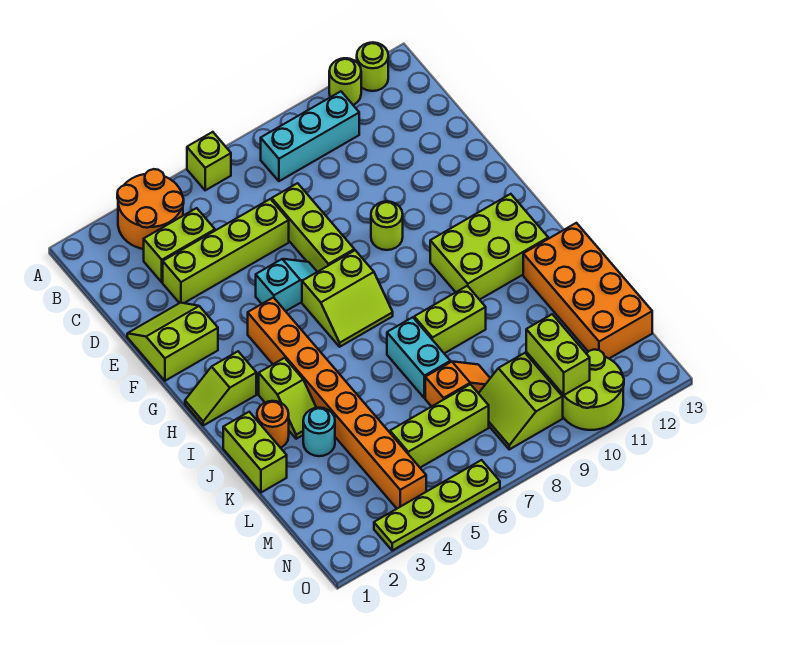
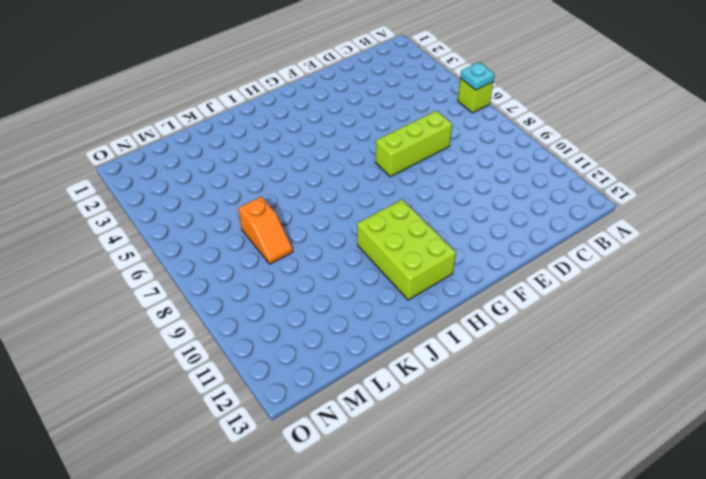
cyan 1x1 plate [460,62,495,90] -> none
none -> orange 2x2 round brick [117,169,184,249]
none -> lime 1x1 round brick [329,58,361,105]
none -> lime 1x1 round brick [357,42,388,91]

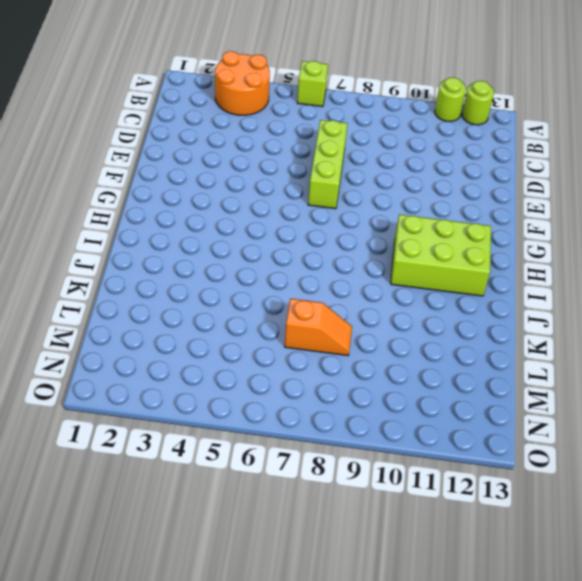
none -> cyan 1x3 brick [261,91,359,181]
none -> lime 1x2 brick [144,208,215,282]
none -> lime 1x4 brick [163,199,289,303]

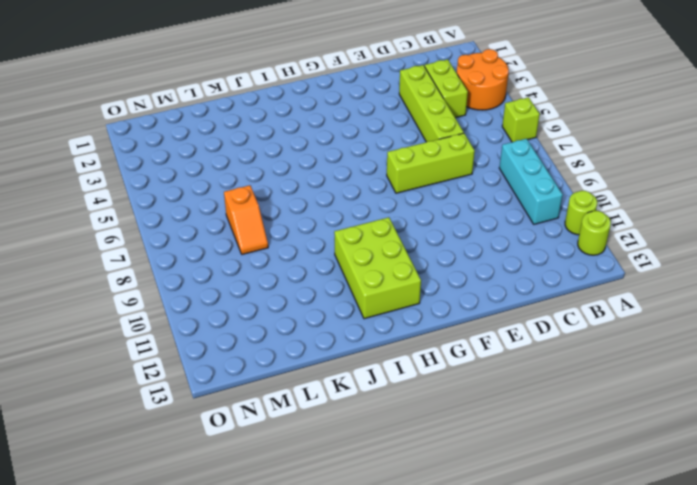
none -> lime 2x2 slope [127,303,218,381]
none -> cyan 1x2 slope [256,259,317,311]
none -> lime 1x1 round brick [371,201,403,250]

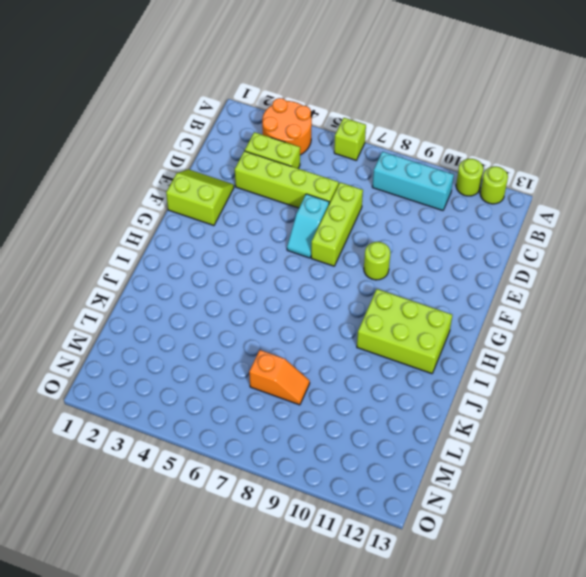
cyan 1x2 slope [287,194,329,258] -> cyan 1x2 slope turned to [256,259,317,311]
none -> orange 1x8 brick [248,298,426,508]
none -> lime 2x2 slope [302,250,393,347]
none -> lime 1x2 slope [185,351,256,425]

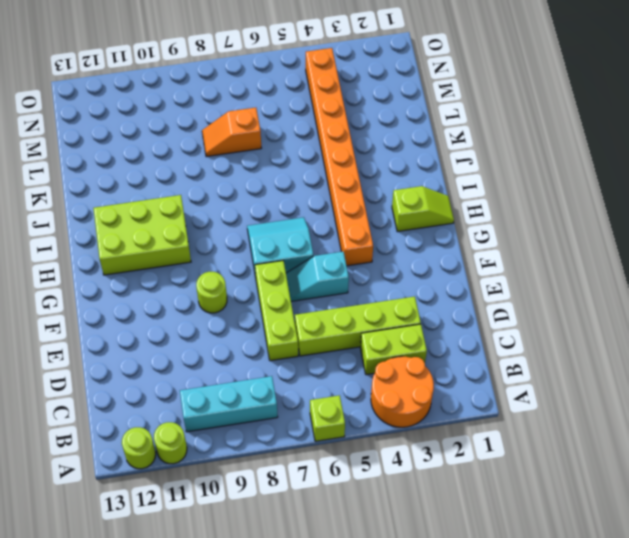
cyan 2x2 slope [247,217,313,277] -> lime 2x2 slope [302,250,393,347]
none -> lime 2x2 slope [127,303,218,381]
none -> lime 1x2 slope [259,358,316,439]
none -> lime 1x2 brick [223,412,287,492]

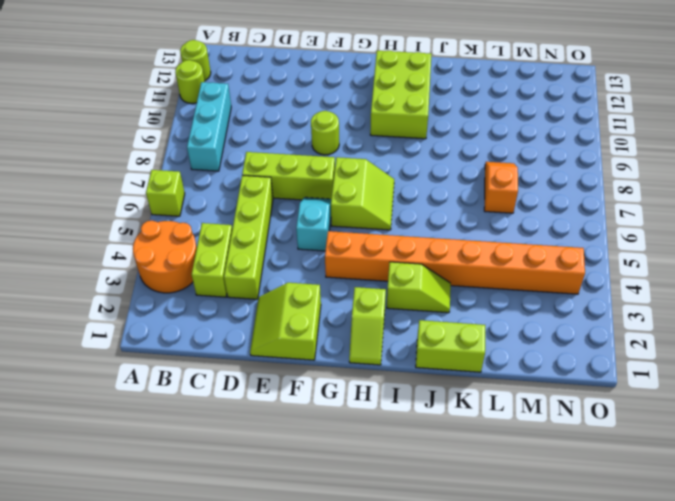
none -> orange 1x1 round brick [257,401,289,448]
none -> cyan 1x2 brick [387,317,450,398]
none -> lime 1x2 brick [414,286,486,353]

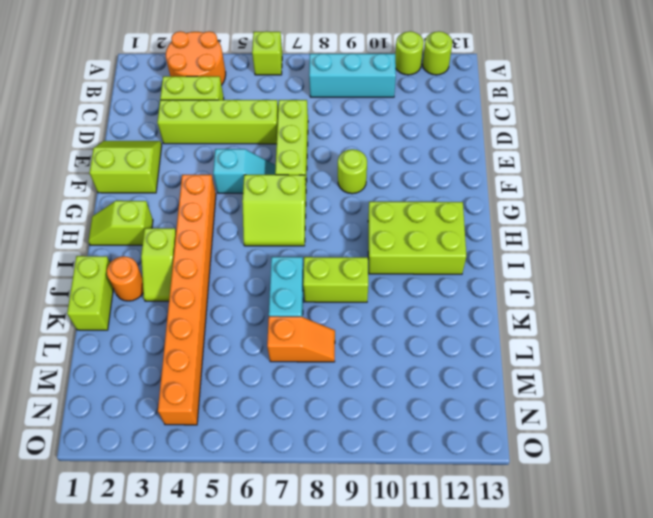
none -> orange 2x4 brick [523,223,652,358]
none -> cyan 1x1 round brick [303,408,335,456]
none -> lime 1x3 brick [390,384,489,468]

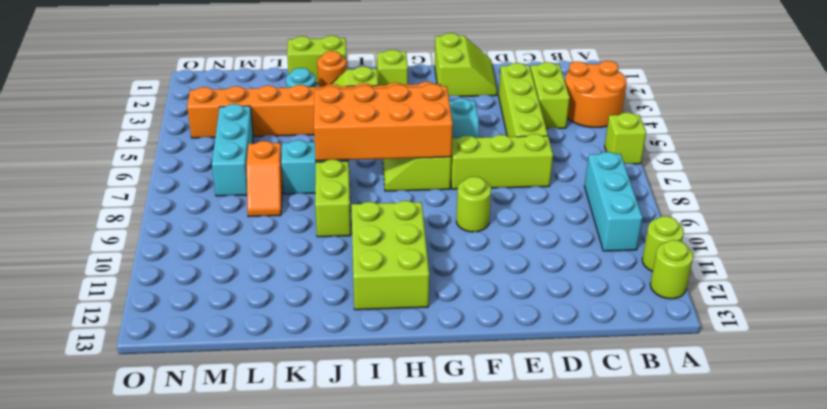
orange 2x4 brick [314,84,453,161] -> orange 2x4 brick moved to [523,223,652,358]
cyan 1x3 brick [212,104,253,196] -> lime 1x3 brick [390,384,489,468]
none -> lime 2x2 slope [479,353,563,449]
none -> lime 2x2 round brick [558,350,624,430]
none -> lime 1x4 plate [374,460,500,550]

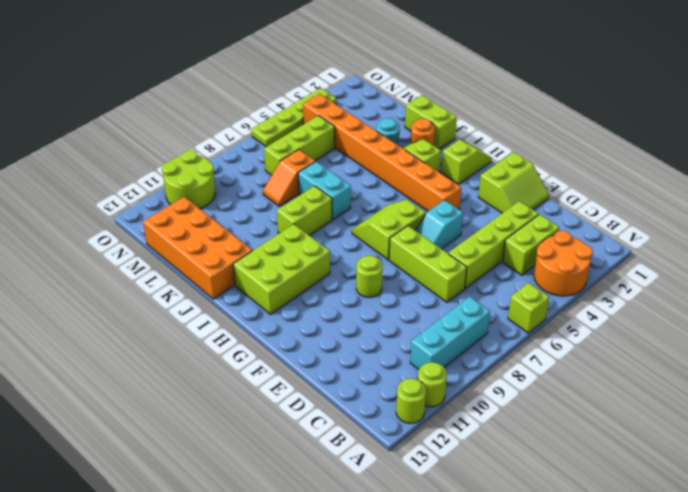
none -> lime 2x2 slope [479,353,563,449]
none -> lime 1x2 brick [526,314,590,395]

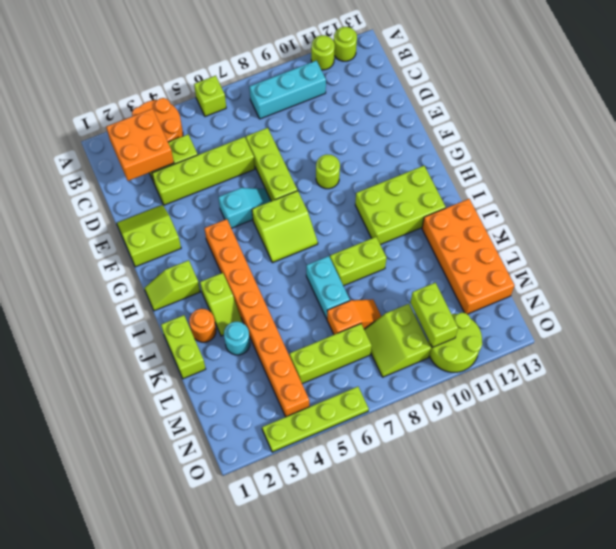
orange 2x2 brick [106,109,174,181] -> none

